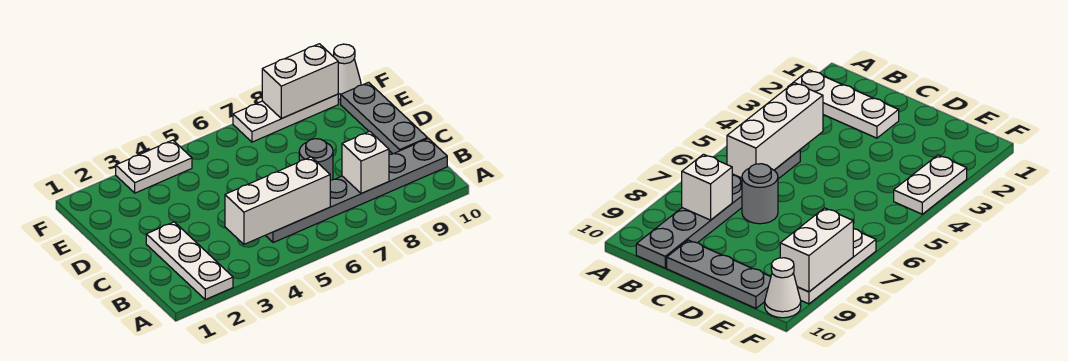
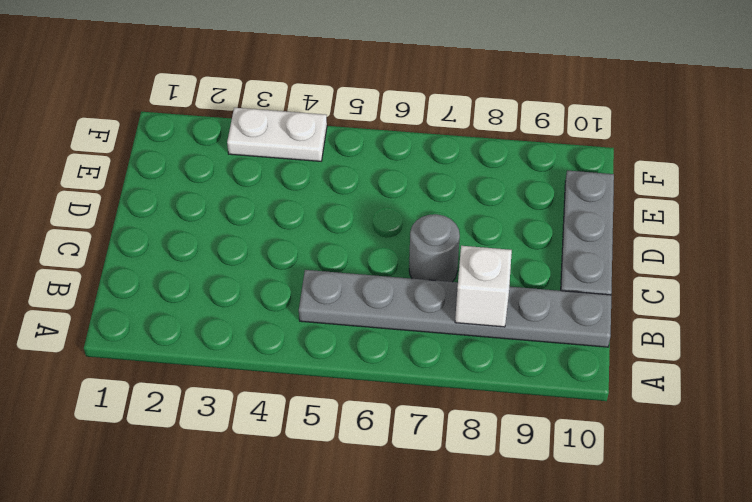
none -> white 1x3 plate [146,222,233,299]
none -> white 1x3 plate [233,94,338,142]

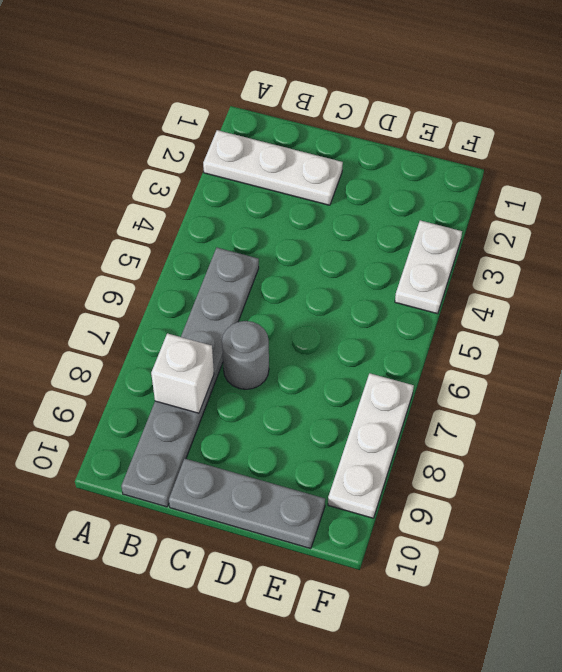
none -> white 1x1 cone [334,44,361,99]
none -> white 1x3 brick [225,157,330,244]

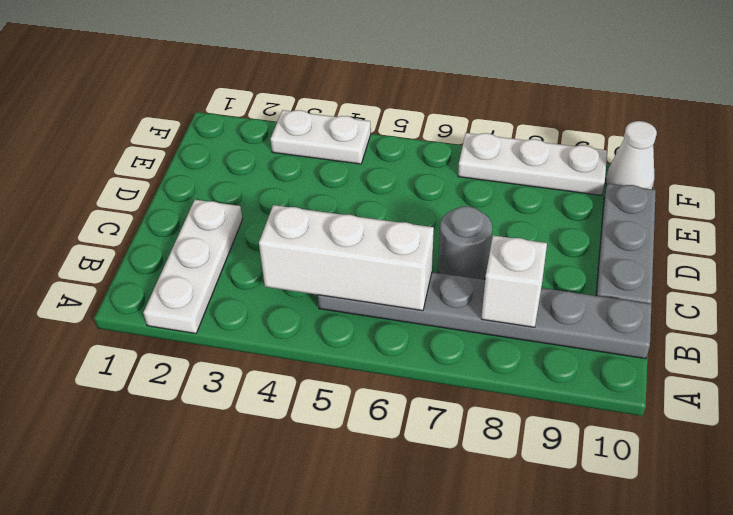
none -> white 1x2 brick [262,44,338,119]

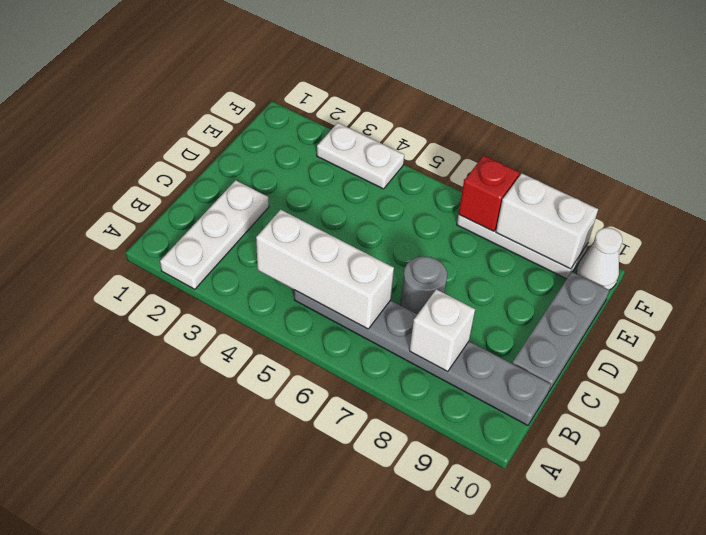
red 1x1 brick [459,156,520,231] -> none

